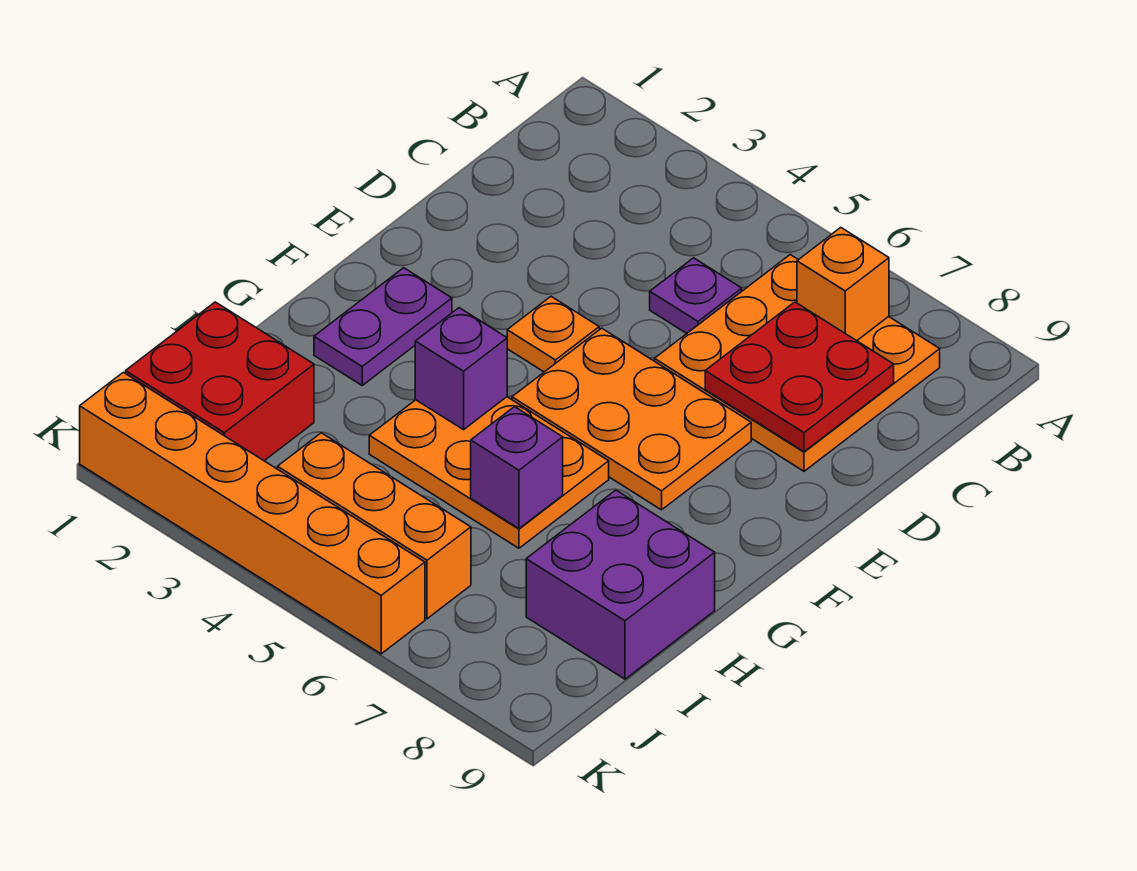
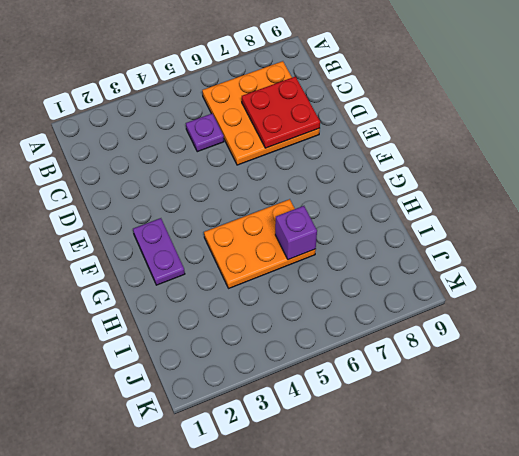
none -> orange 1x1 plate [507,297,599,372]
none -> orange 2x3 plate [512,328,751,510]
none -> purple 2x2 brick [526,490,715,679]

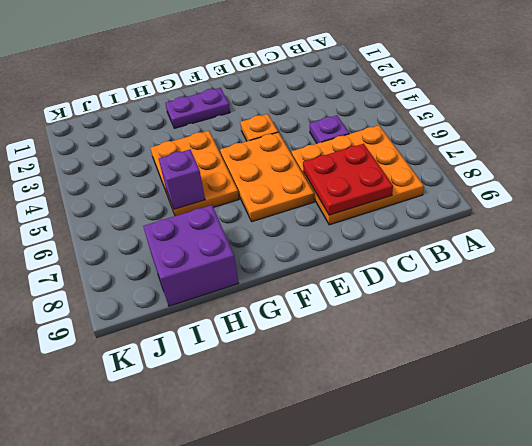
none -> red 2x2 brick [126,302,314,461]
none -> orange 1x3 brick [278,433,471,619]
none -> orange 1x6 brick [80,372,425,654]

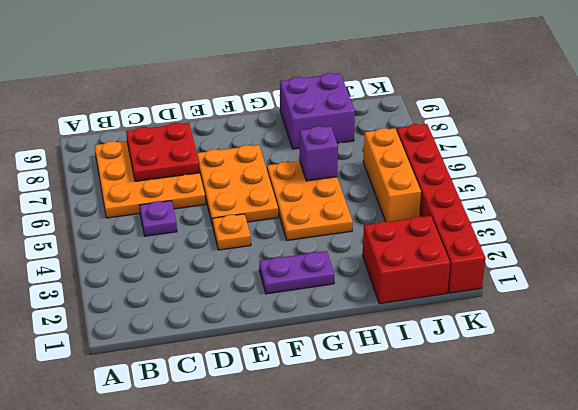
red 1x6 brick [397,124,486,293] -> orange 1x6 brick [80,372,425,654]
none -> orange 1x1 brick [797,228,889,341]
none -> purple 1x1 brick [415,308,507,430]

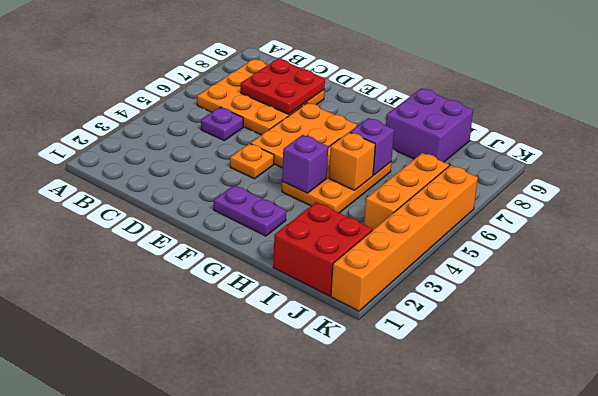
orange 1x1 brick [329,132,375,190] -> orange 1x1 brick moved to [797,228,889,341]

